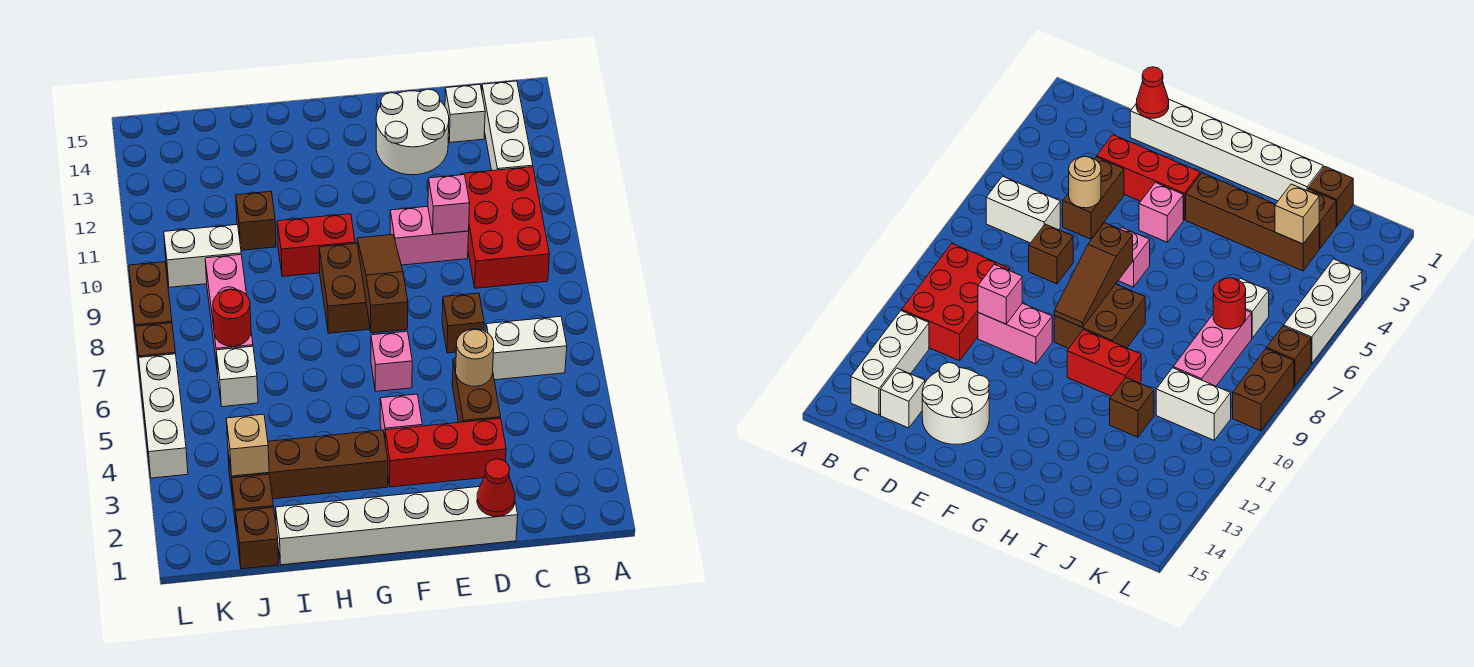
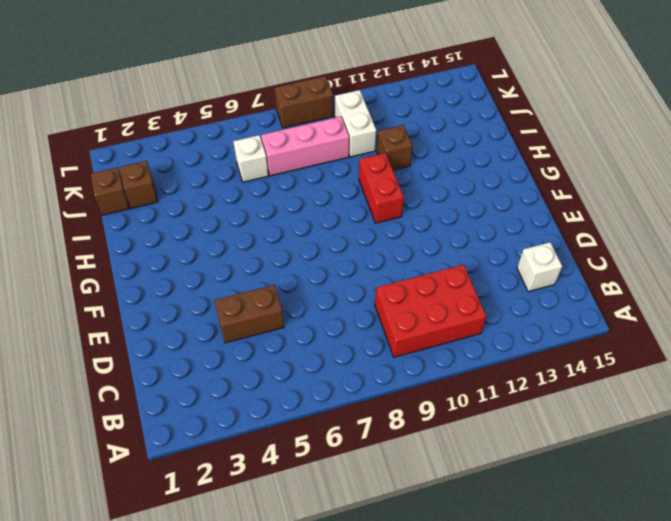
none -> white 1x2 brick [486,316,567,380]
none -> white 1x3 brick [482,81,533,171]
none -> white 1x6 brick [276,485,518,565]
none -> red 1x3 brick [385,418,506,487]

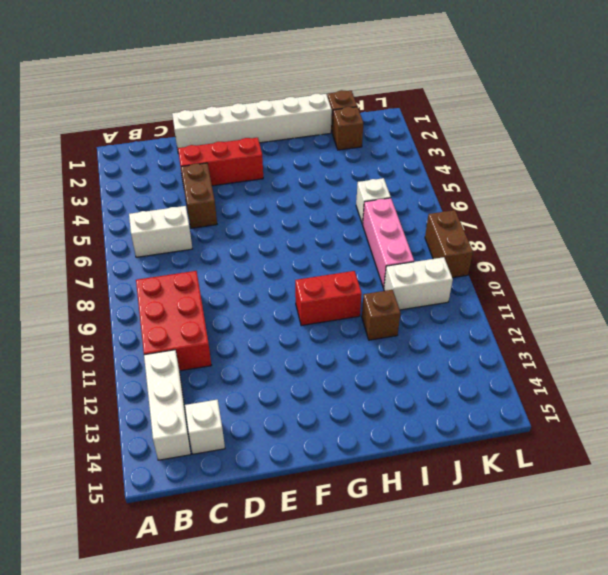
none -> brown 1x1 brick [442,293,484,353]
none -> pink 1x2 brick [390,206,469,265]
none -> white 2x2 round brick [376,89,449,175]
none -> pink 1x1 brick [380,394,422,437]

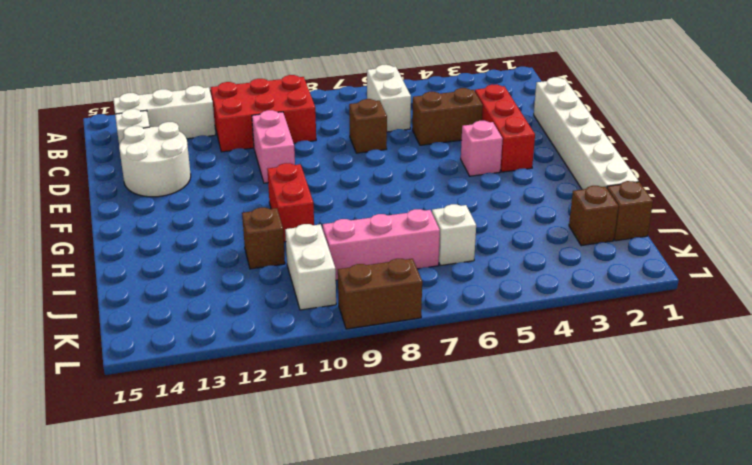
none -> pink 1x1 brick [371,331,412,391]
none -> brown 2x2 brick [319,243,370,333]
none -> brown 1x4 brick [228,430,388,500]
none -> white 1x3 brick [139,354,188,478]

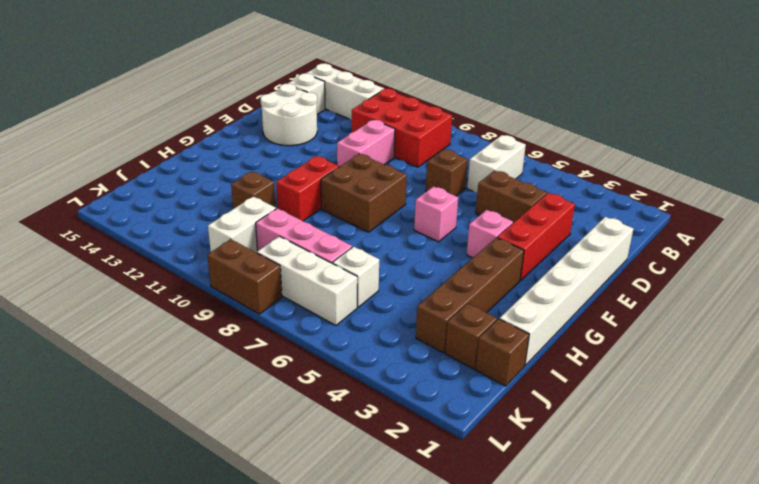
white 1x3 brick [257,236,357,325] -> white 1x3 brick moved to [139,354,188,478]
none -> brown 1x1 brick [135,323,176,371]
none -> red 1x1 cone [477,459,515,516]
none -> tan 1x1 round brick [456,329,494,386]
none -> pink 1x1 brick [428,175,470,234]

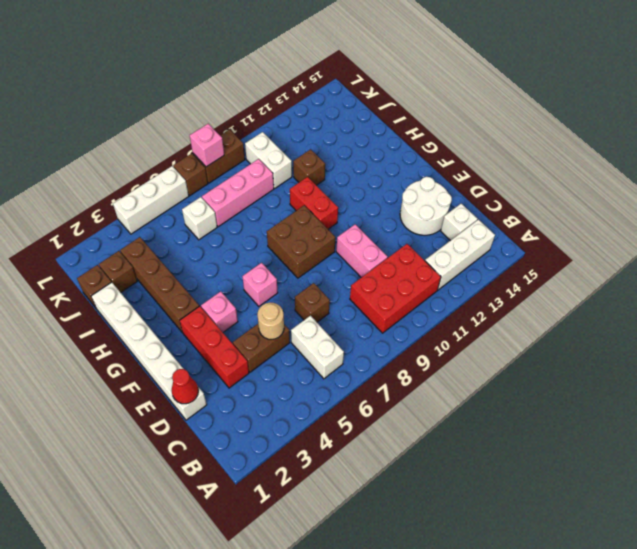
pink 1x1 brick [190,124,224,167] -> pink 1x1 brick moved to [428,175,470,234]
none -> brown 1x3 slope [357,235,408,333]
none -> tan 1x1 brick [226,414,269,476]
none -> red 1x1 round brick [213,289,251,346]

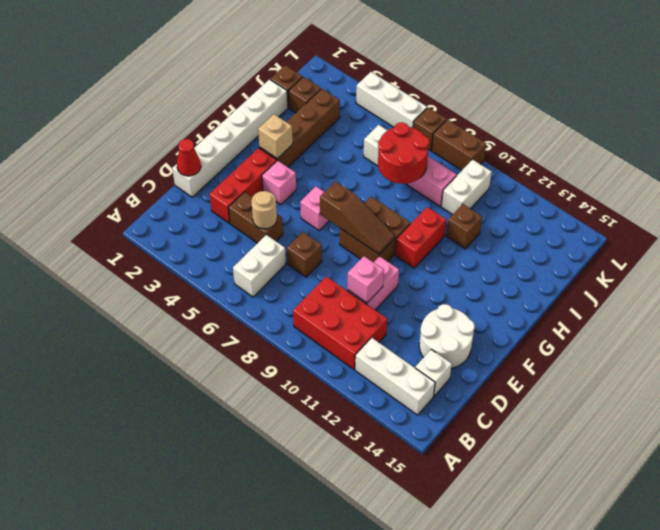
tan 1x1 brick [258,114,293,159] -> tan 1x1 brick moved to [226,414,269,476]
red 2x2 round brick [378,122,429,184] -> red 1x1 round brick [213,289,251,346]

